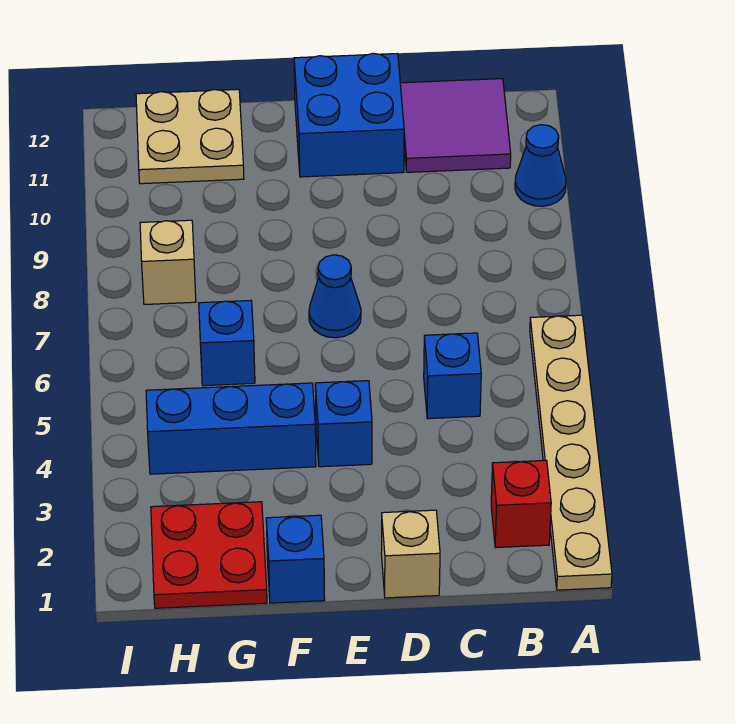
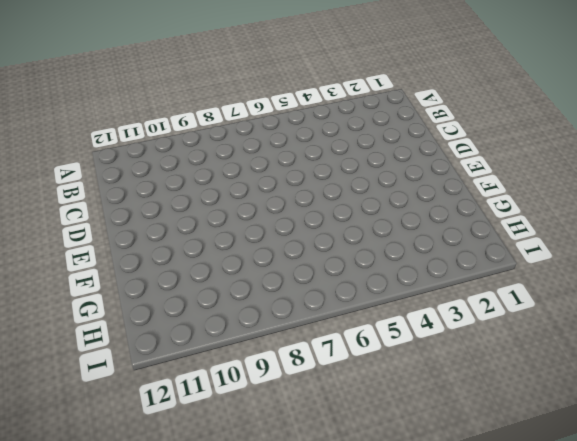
none -> tan 1x6 plate [530,315,612,590]
none -> blue 1x1 cone [515,125,566,206]
none -> red 1x1 brick [491,460,551,548]

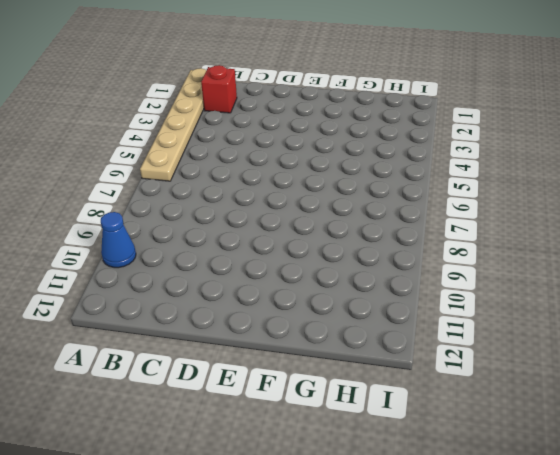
none -> purple 2x2 tile [400,79,511,172]
none -> blue 1x1 brick [424,333,481,419]
none -> tan 1x1 brick [381,510,440,598]

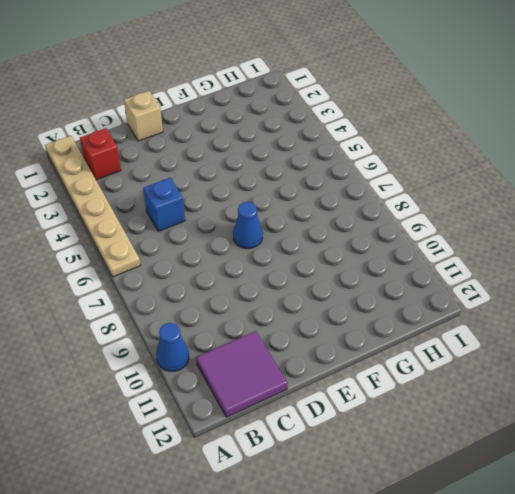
none -> blue 2x2 brick [294,53,404,177]
none -> blue 1x1 brick [315,381,372,467]
none -> blue 1x1 brick [266,515,325,603]

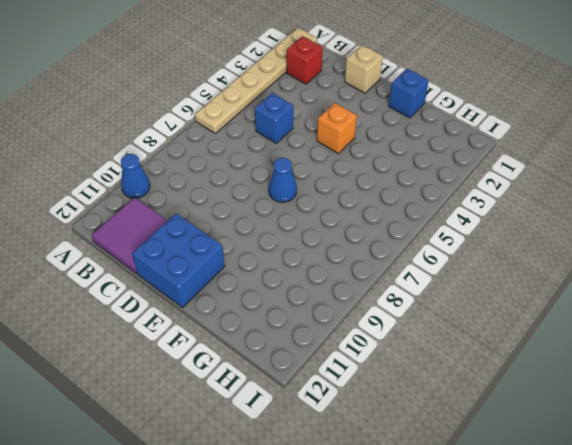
orange 1x1 brick [317,103,357,154] -> blue 1x1 brick [315,381,372,467]
none -> blue 1x3 brick [146,383,316,474]
none -> red 2x2 plate [151,502,267,608]
none -> blue 1x1 brick [199,300,255,386]

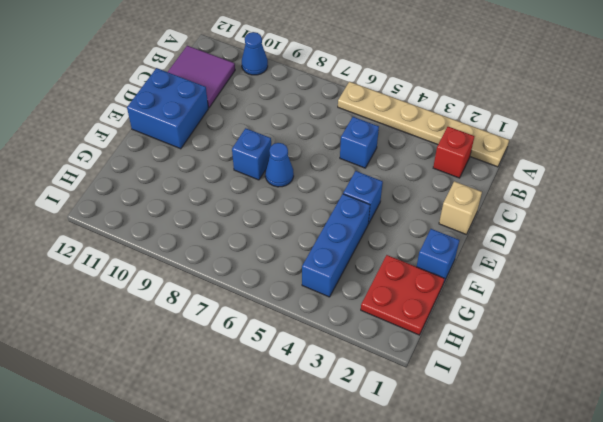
blue 1x1 brick [232,128,271,180] -> blue 1x1 brick moved to [199,300,255,386]
none -> tan 2x2 plate [136,89,244,184]
none -> tan 1x1 brick [140,220,196,305]

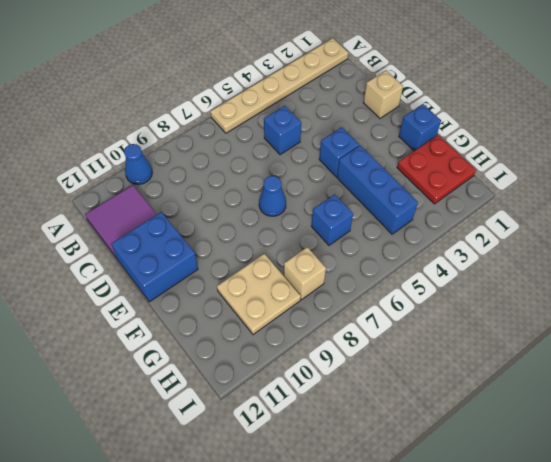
tan 2x2 plate [217,254,301,335] -> tan 2x2 plate moved to [136,89,244,184]
none -> red 1x1 brick [491,460,551,548]

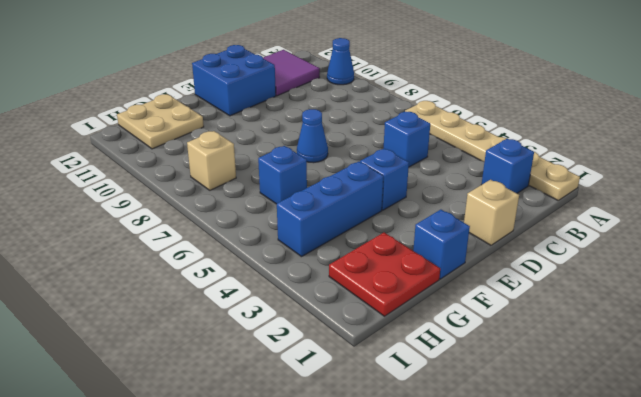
blue 1x1 brick [481,139,534,193] -> red 1x1 brick [491,460,551,548]

